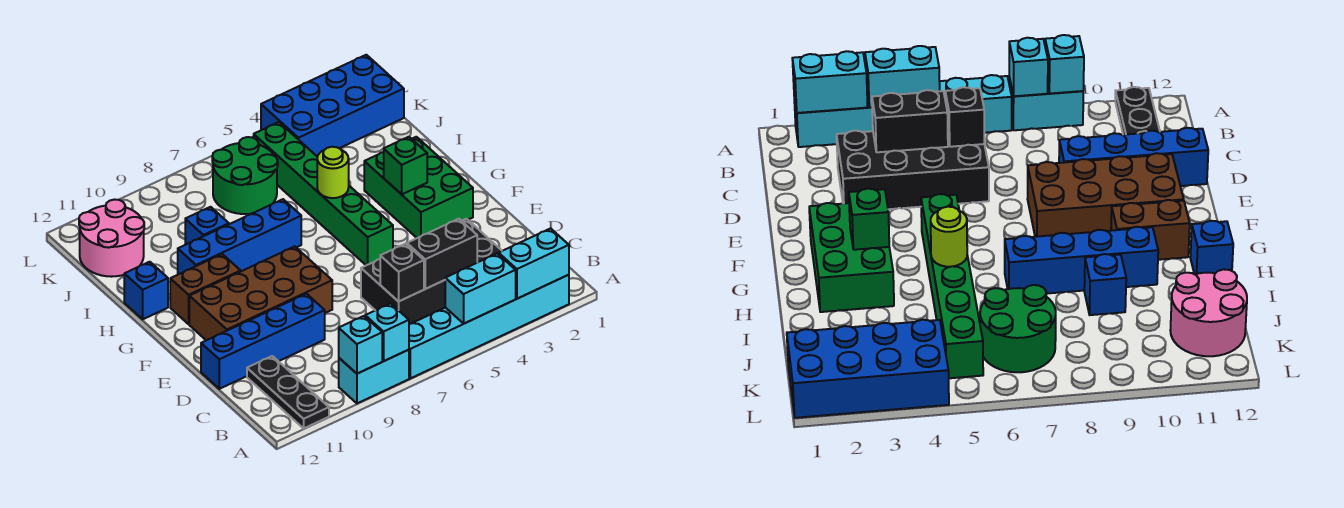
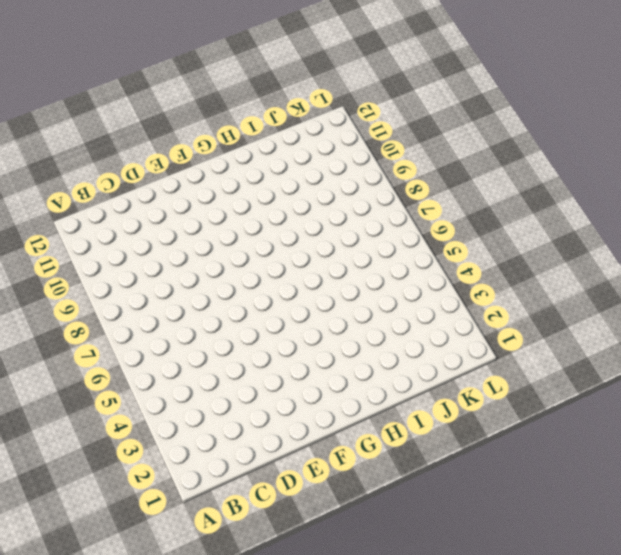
none -> cyan 1x6 brick [409,275,569,378]
none -> cyan 1x2 brick [339,350,409,403]
none -> black 1x3 plate [247,356,329,428]

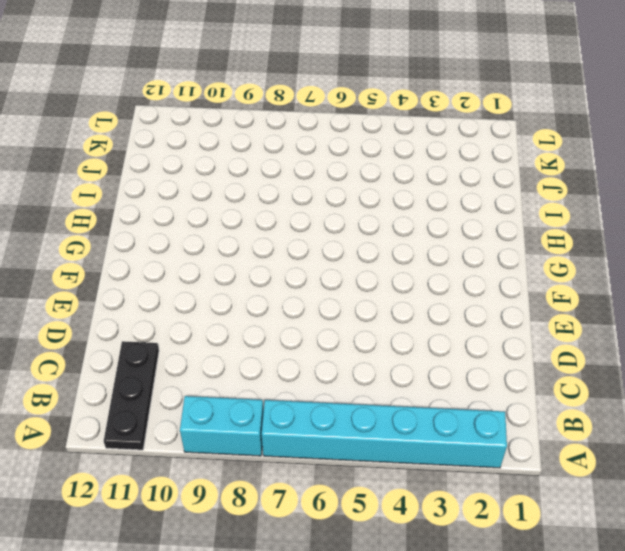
none -> black 2x4 brick [361,219,502,324]
none -> blue 1x4 brick [201,294,325,389]
none -> brown 2x4 brick [189,246,332,340]

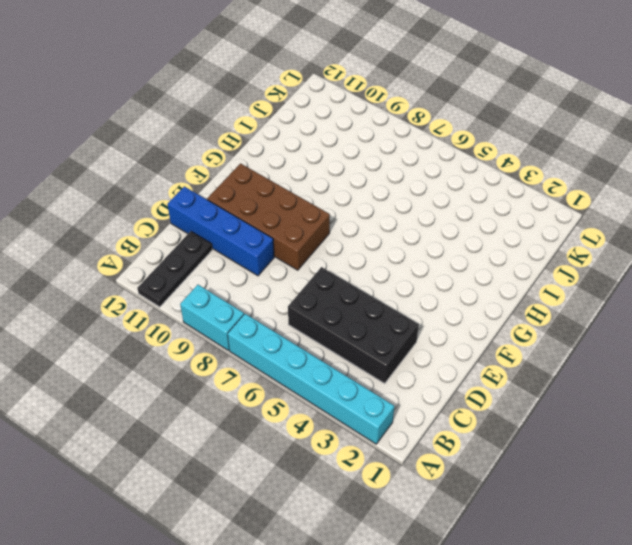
none -> green 2x3 brick [364,137,473,238]
none -> green 1x6 brick [253,122,393,265]
none -> brown 1x2 brick [170,254,241,324]

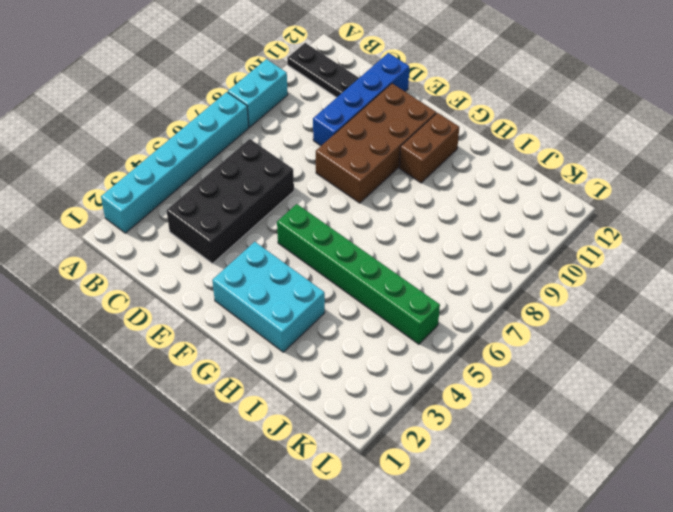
cyan 2x3 brick [212,242,325,352] -> green 2x3 brick [364,137,473,238]
none -> blue 1x4 brick [178,199,301,274]
none -> blue 1x1 brick [124,262,168,319]
none -> blue 1x1 brick [185,207,229,245]

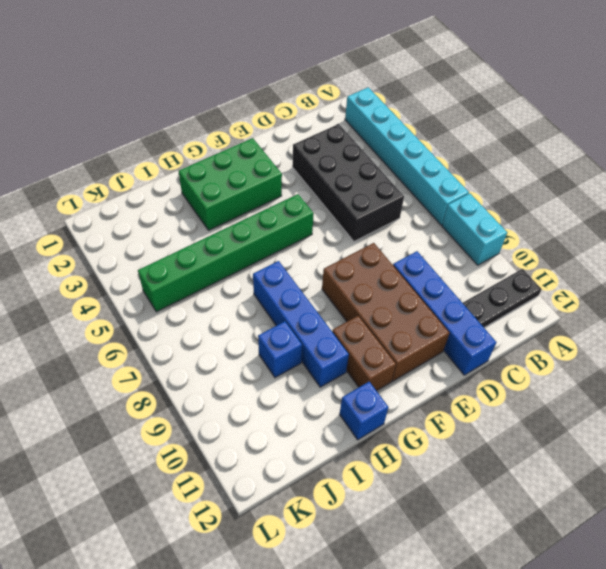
none -> green 2x2 round brick [212,137,278,214]
none -> pink 2x2 round brick [79,200,144,277]
none -> blue 2x4 brick [261,55,404,157]

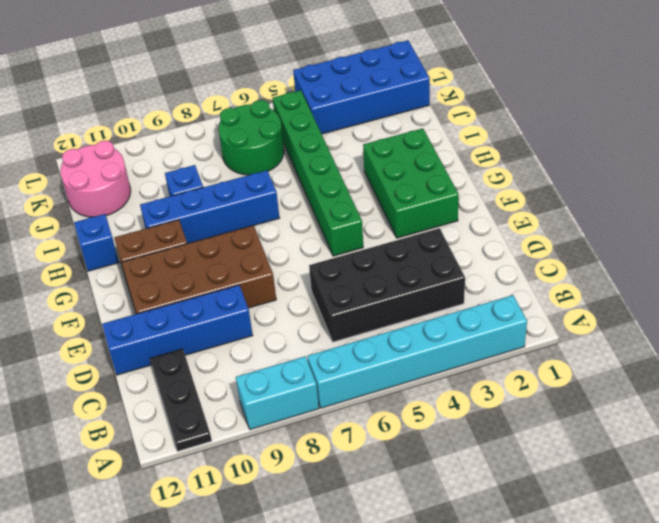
none -> cyan 1x2 brick [499,228,569,299]
none -> cyan 1x2 brick [445,253,516,324]
none -> cyan 1x1 brick [365,303,409,361]

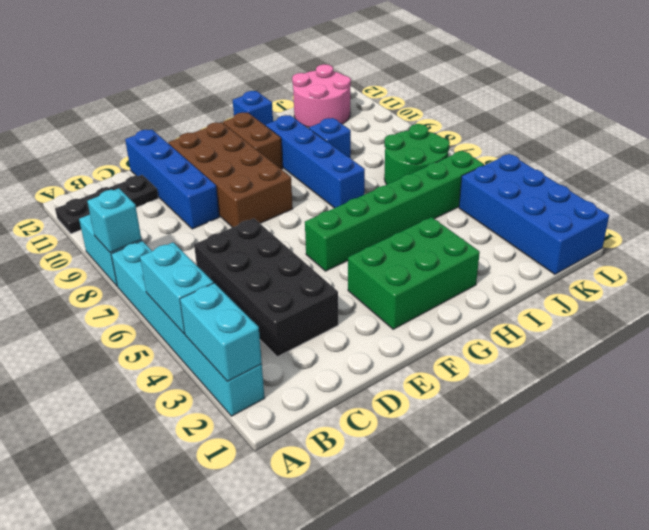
none -> cyan 1x1 brick [339,316,382,374]
none -> black 1x2 brick [407,219,477,289]
none -> black 1x1 brick [380,244,424,302]

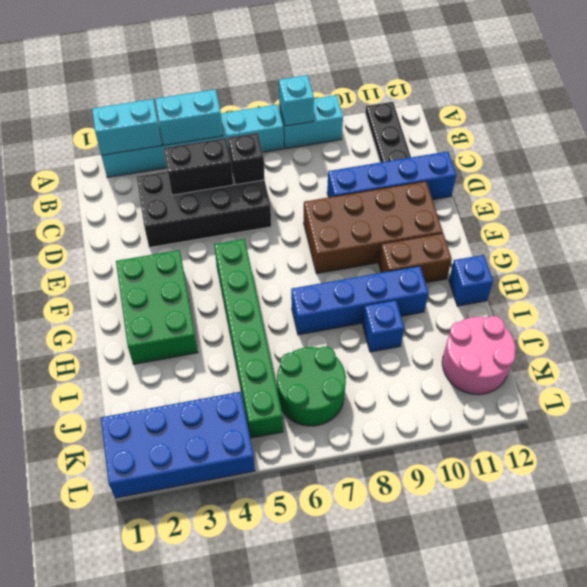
none -> cyan 1x1 brick [339,316,382,374]
none -> green 1x1 brick [384,137,427,194]
none -> lime 1x1 round brick [317,147,349,198]

